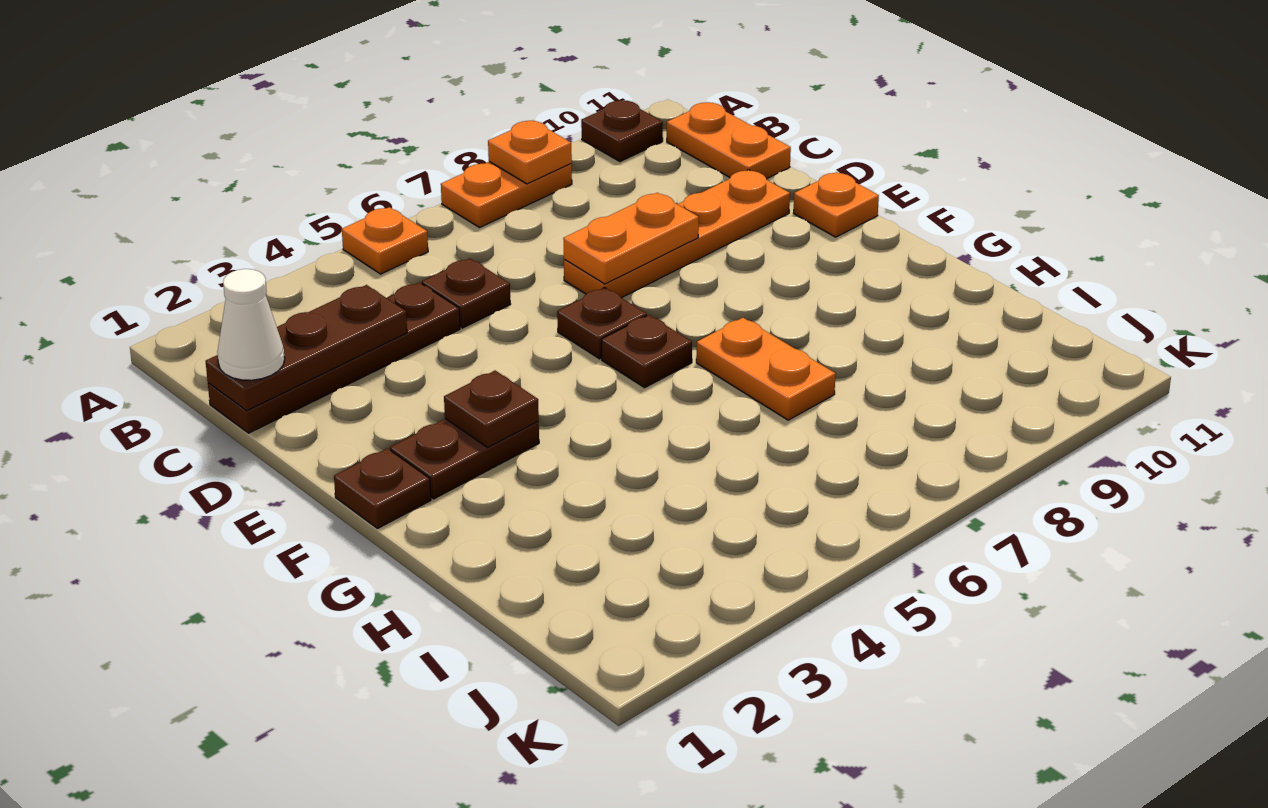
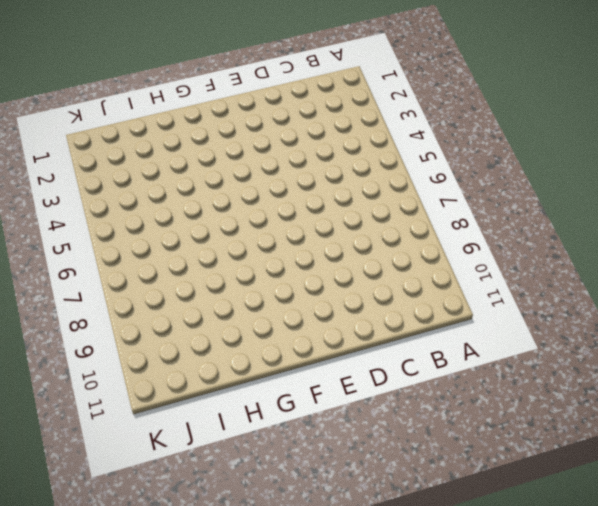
none -> orange 1x1 plate [342,207,428,274]
none -> orange 1x2 plate [441,162,572,228]
none -> brown 1x1 plate [581,100,663,162]

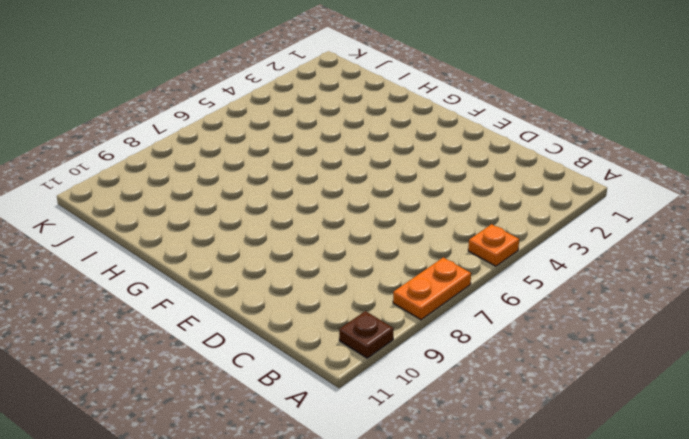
none -> orange 1x2 plate [667,102,791,179]
none -> brown 1x4 plate [208,282,460,433]
none -> brown 1x1 plate [422,258,511,328]

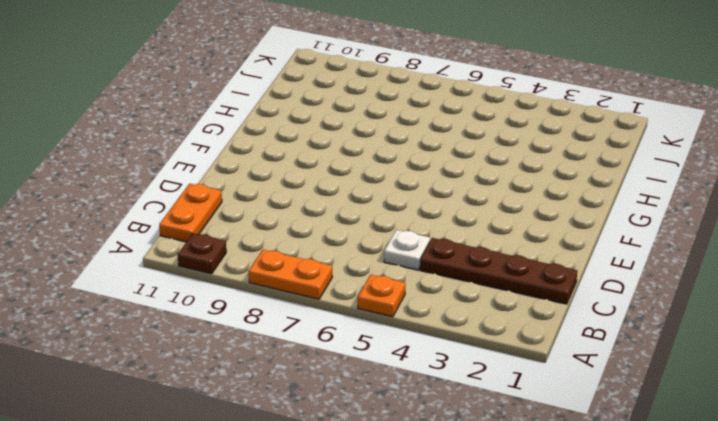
white 1x1 plate [384,230,430,270] -> brown 1x1 plate [422,258,511,328]
none -> orange 1x4 plate [564,170,790,298]
none -> brown 1x1 plate [557,288,647,359]
none -> orange 1x1 plate [794,172,879,237]

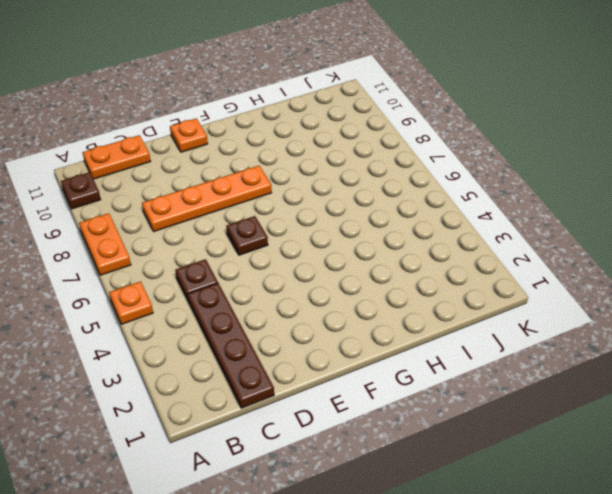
orange 1x4 plate [142,166,272,232] -> orange 1x4 plate turned to [564,170,790,298]
none -> brown 1x1 plate [334,448,431,529]
none -> brown 1x2 plate [390,419,539,499]
none -> brown 1x1 plate [602,315,692,388]

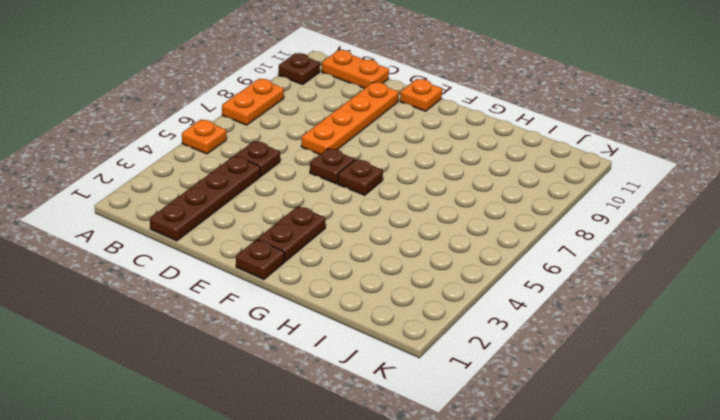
none -> orange 1x2 plate [696,318,835,420]
none -> orange 1x1 plate [488,120,572,184]
none -> brown 1x3 plate [206,285,407,411]

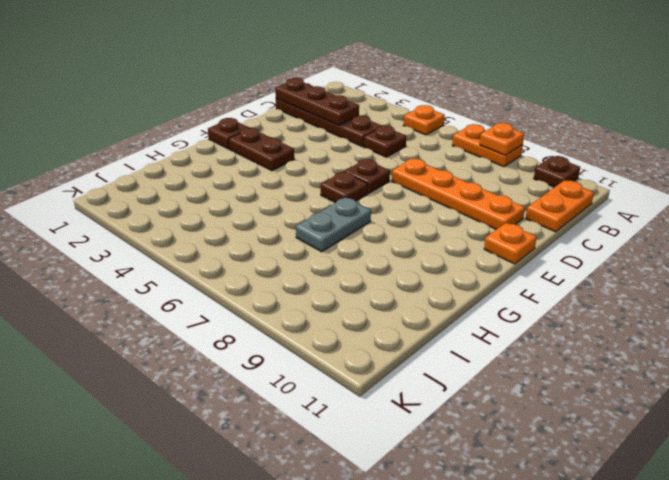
grey 1x2 plate [296,197,371,252] -> orange 1x2 plate [696,318,835,420]
none -> orange 1x2 plate [563,193,699,284]
none -> brown 1x1 plate [444,371,539,447]
none -> white 1x1 cone [217,269,285,380]

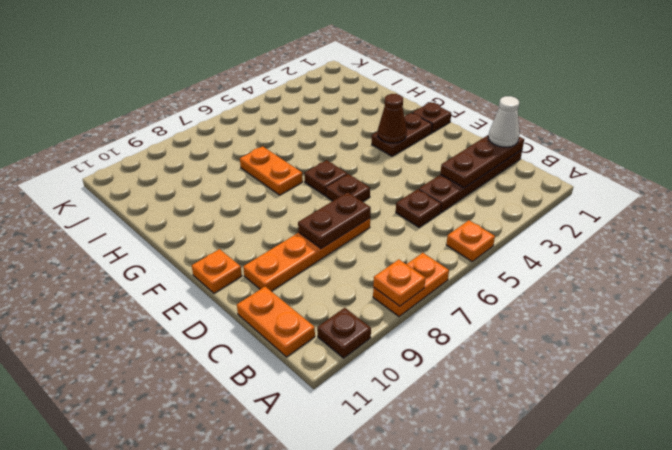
brown 1x2 plate [298,192,371,249] -> orange 1x2 plate [563,193,699,284]
brown 1x1 cone [378,94,407,143] -> brown 1x1 plate [444,371,539,447]

